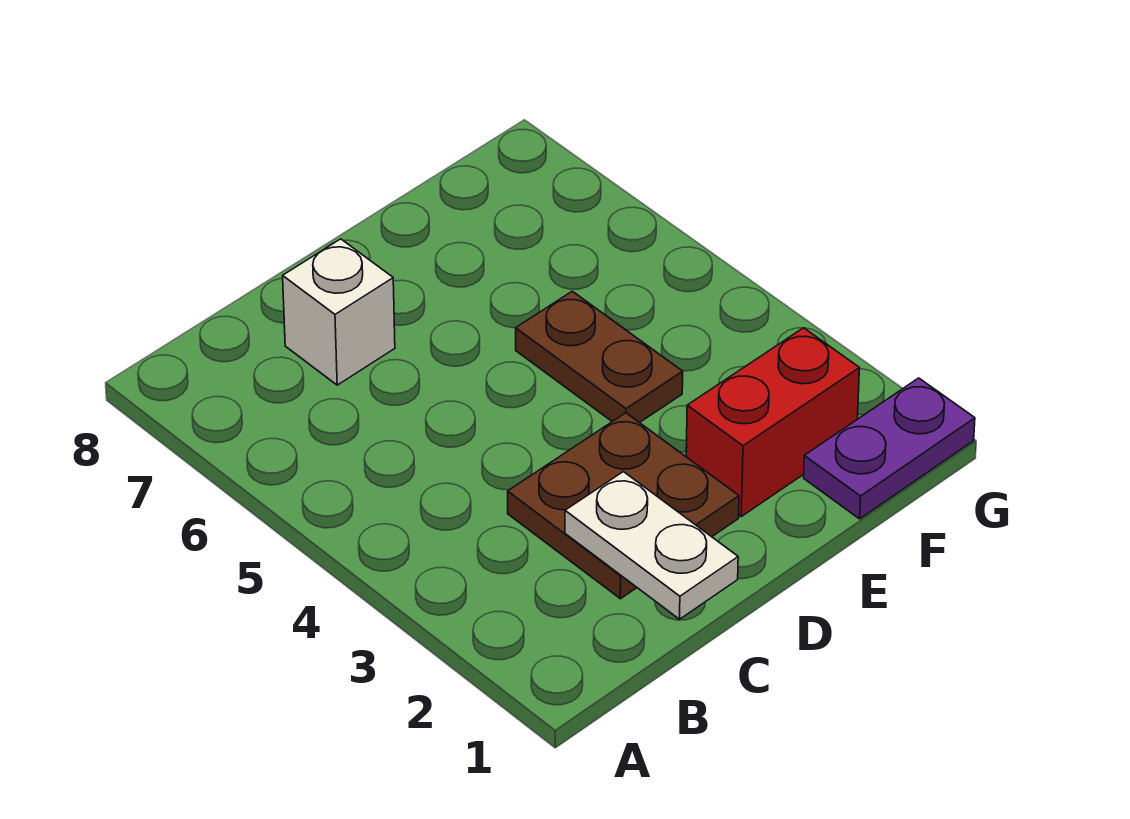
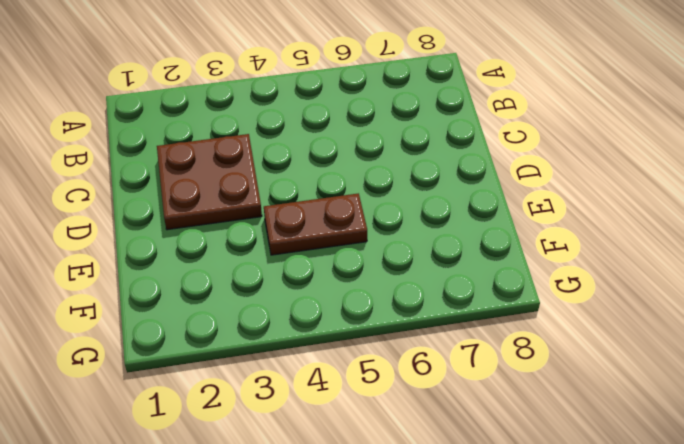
none -> white 1x1 brick [283,239,395,385]
none -> red 1x2 brick [686,328,859,516]

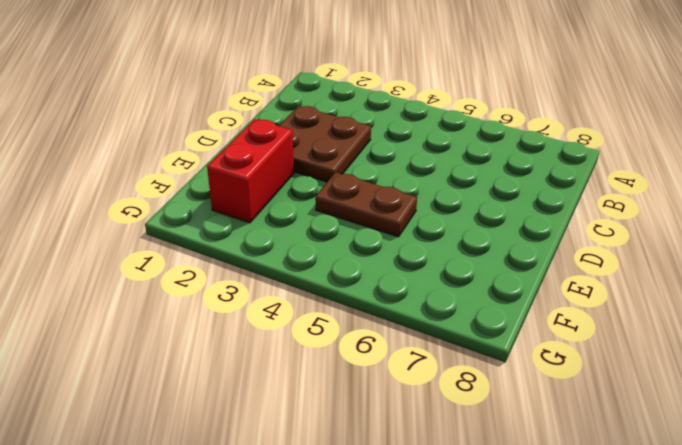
none -> white 1x1 brick [283,239,395,385]
none -> purple 1x2 plate [804,378,975,519]

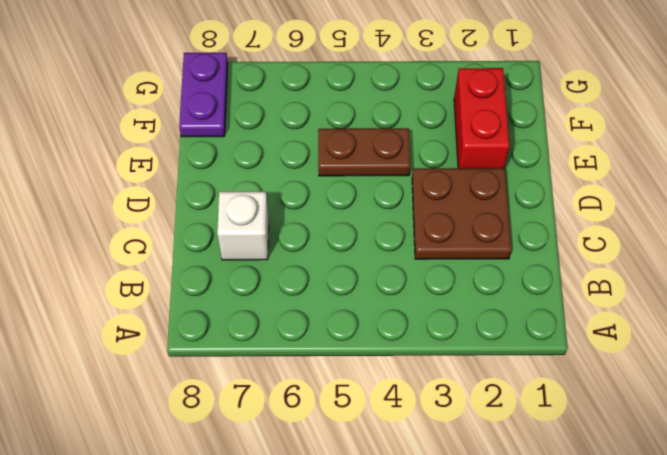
purple 1x2 plate [179,53,228,137] -> purple 1x2 plate moved to [804,378,975,519]
none -> white 1x2 plate [565,472,738,619]

